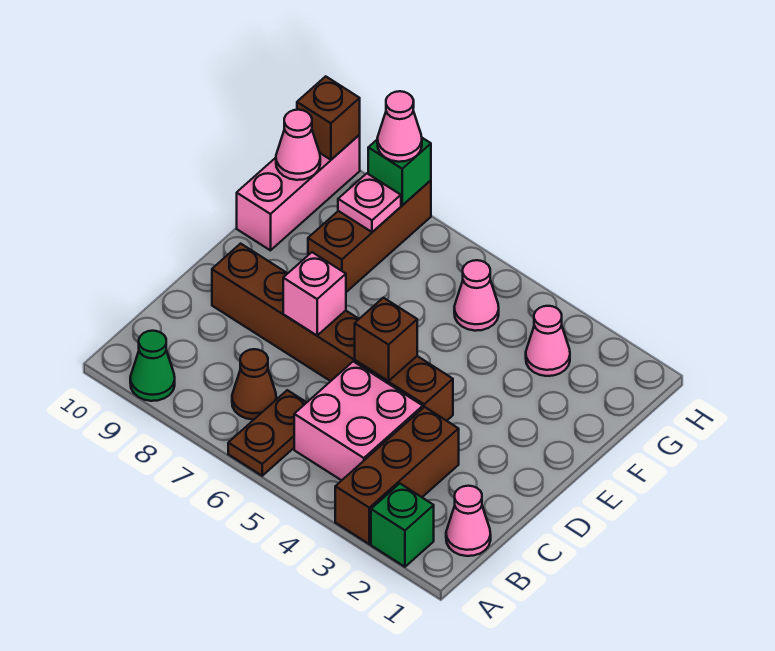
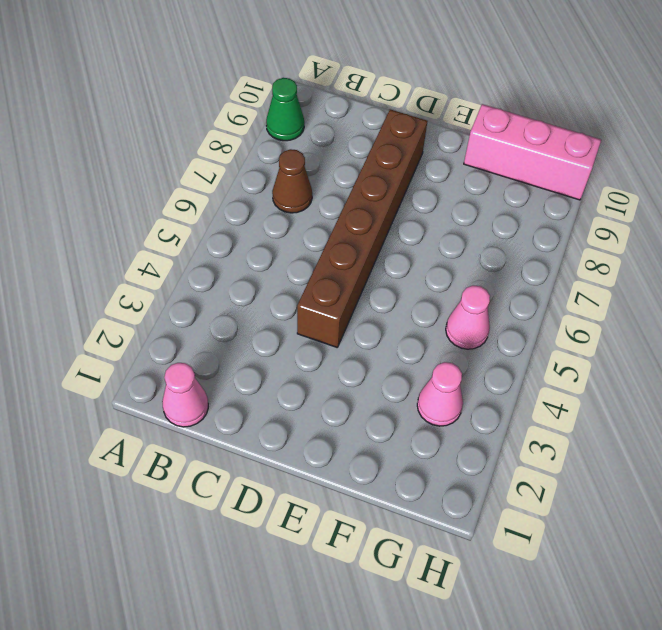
none -> green 1x1 brick [371,484,434,567]
none -> brown 1x3 brick [335,407,459,544]
none -> brown 1x2 plate [228,390,307,476]

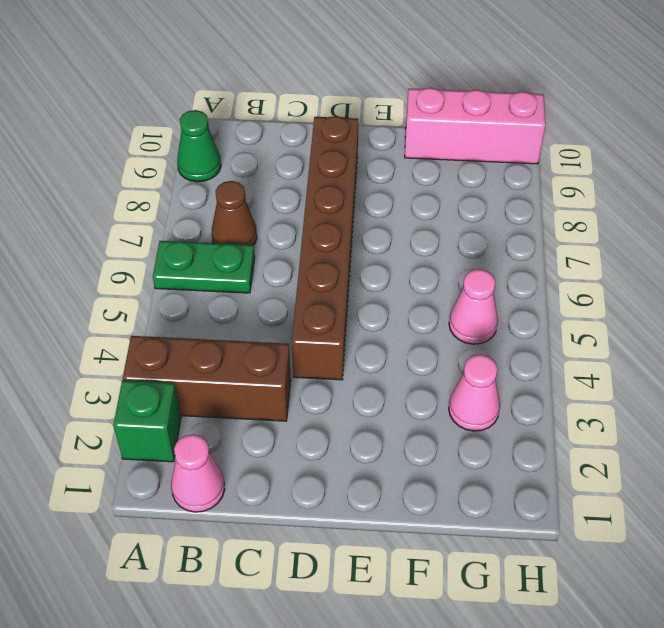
green 1x2 plate [153,241,255,293] -> brown 1x2 plate [228,390,307,476]
none -> pink 2x2 brick [294,362,423,480]
none -> brown 1x3 brick [308,180,431,292]
none -> brown 1x1 brick [355,298,417,381]

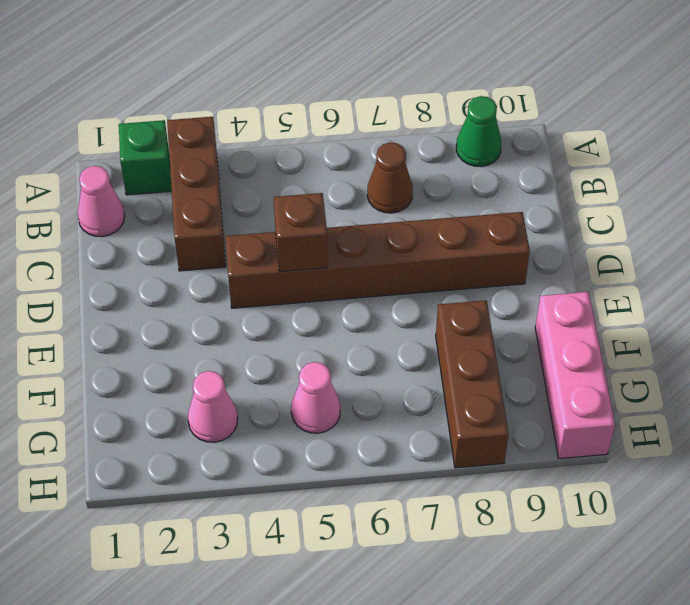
none -> brown 1x2 plate [228,390,307,476]
none -> pink 2x2 brick [294,362,423,480]
none -> pink 1x1 brick [283,252,346,335]

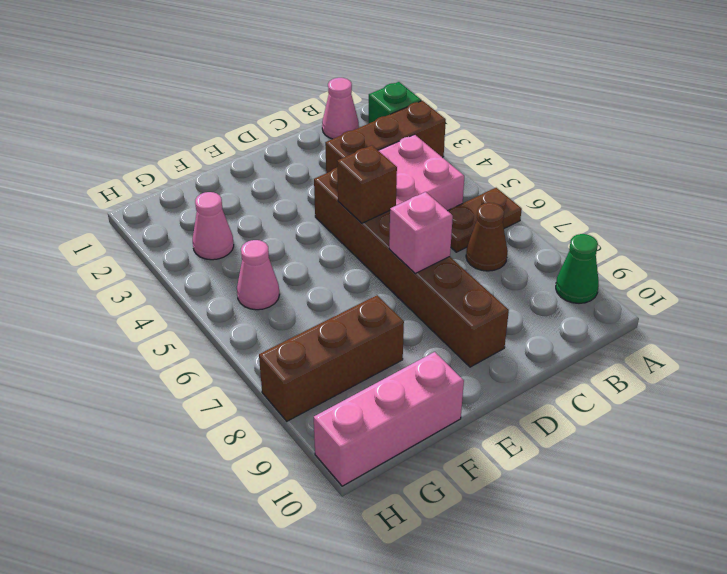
none -> pink 1x1 plate [338,174,401,232]
none -> pink 1x1 cone [276,110,320,180]
none -> green 1x1 brick [368,138,431,205]

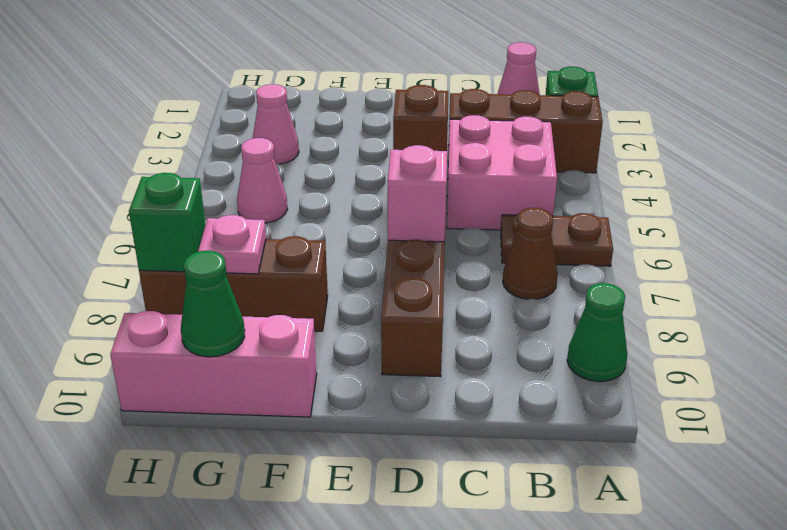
green 1x1 cone [181,251,245,357] -> pink 1x1 cone [276,110,320,180]
none -> brown 1x1 brick [297,76,360,160]
none -> pink 1x1 cone [377,91,422,162]

